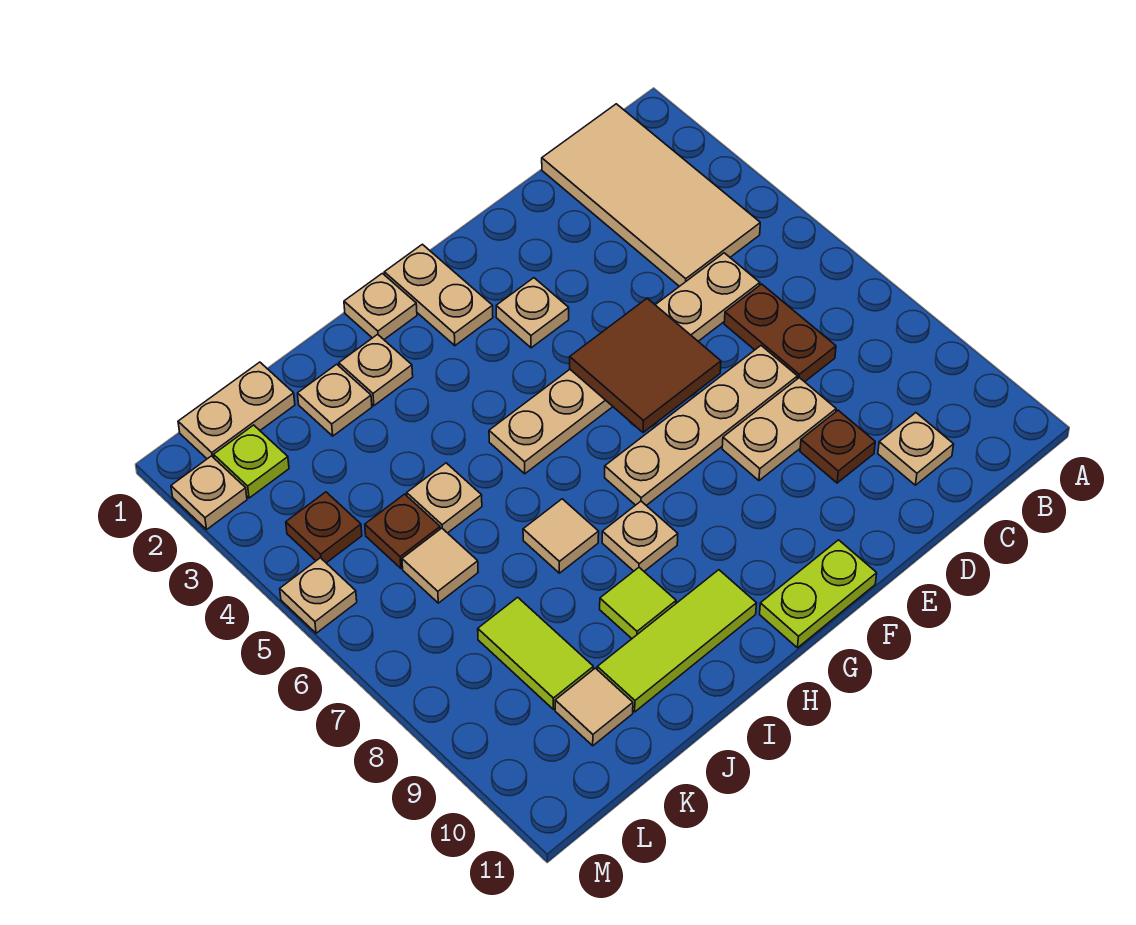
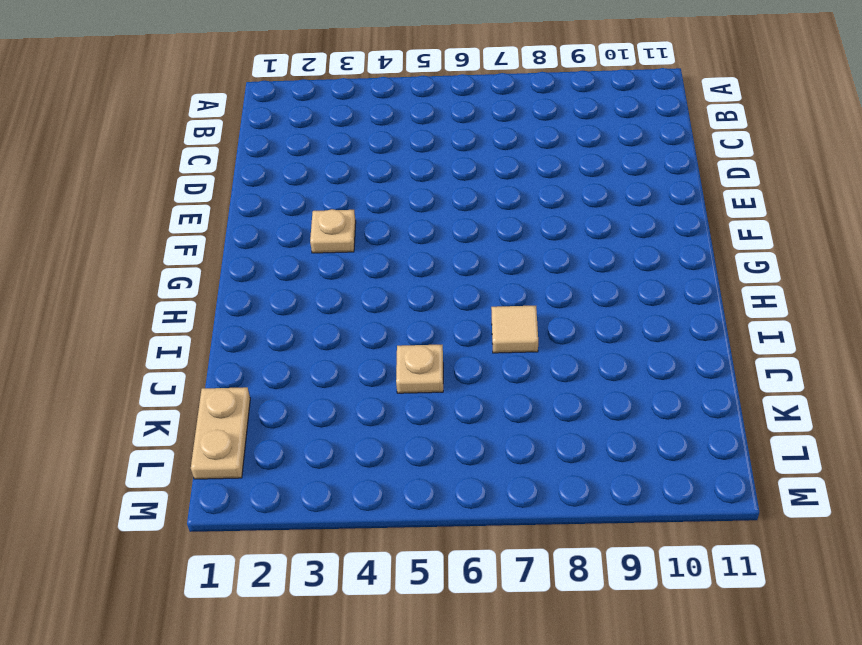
none -> tan 2x4 tile [542,104,760,286]
none -> tan 1x6 plate [489,253,760,474]
none -> brown 1x2 plate [724,284,836,382]

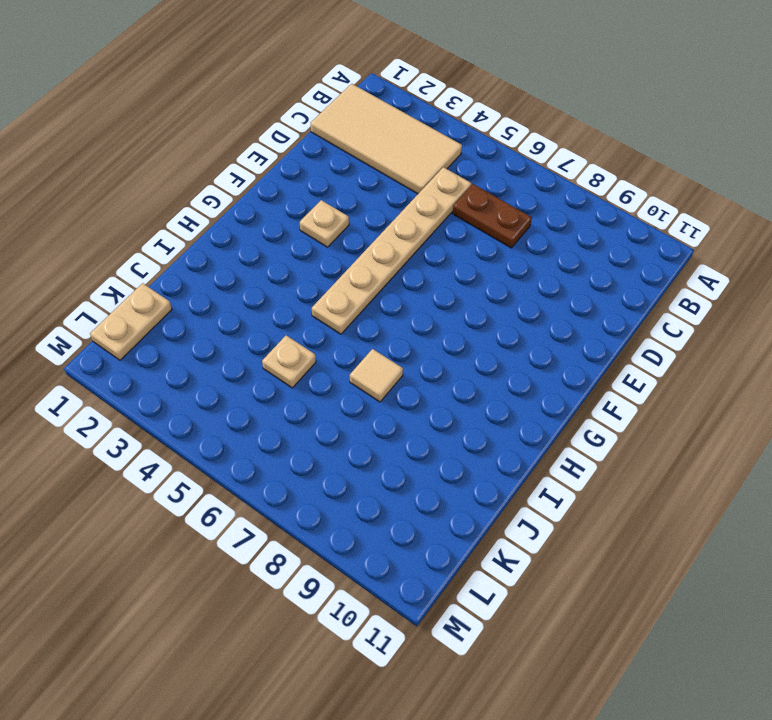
none -> tan 1x1 plate [878,413,954,485]
none -> tan 1x4 plate [605,346,797,506]
none -> tan 1x2 plate [722,378,836,481]

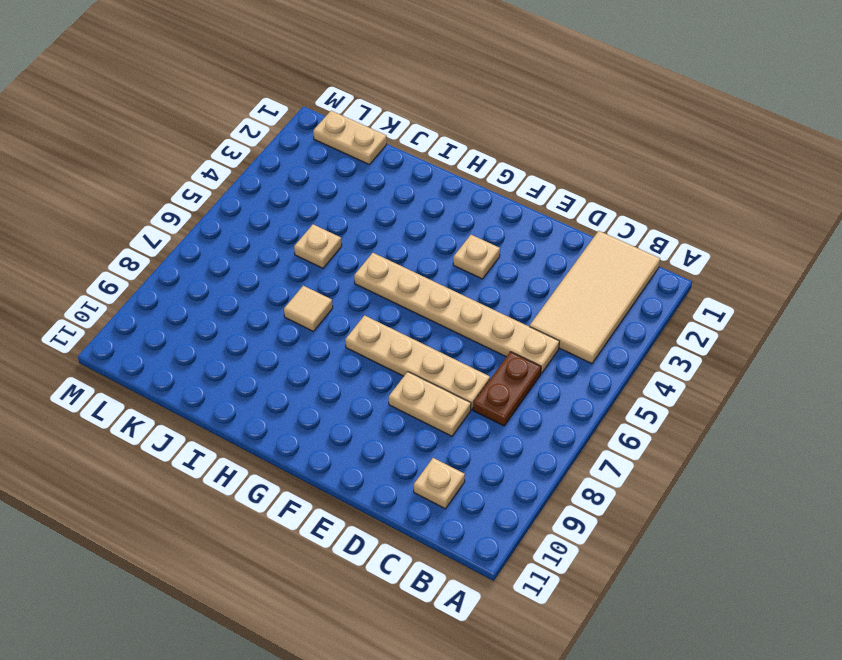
none -> brown 1x1 plate [800,410,875,483]
none -> lime 1x2 plate [760,540,877,648]
none -> tan 1x2 plate [384,244,493,346]

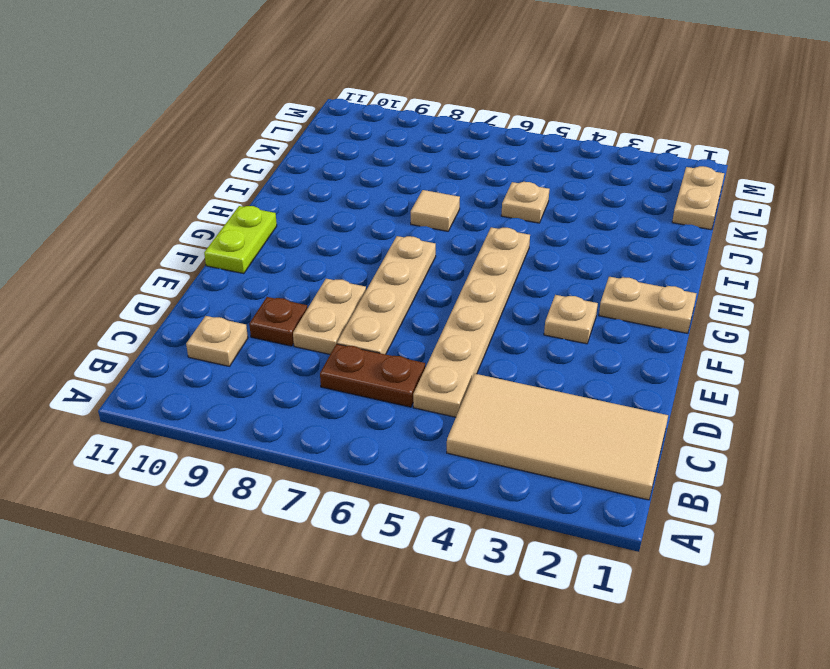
none -> tan 1x1 plate [344,273,417,339]
none -> tan 1x1 plate [602,501,678,571]
none -> lime 1x3 tile [597,570,756,712]

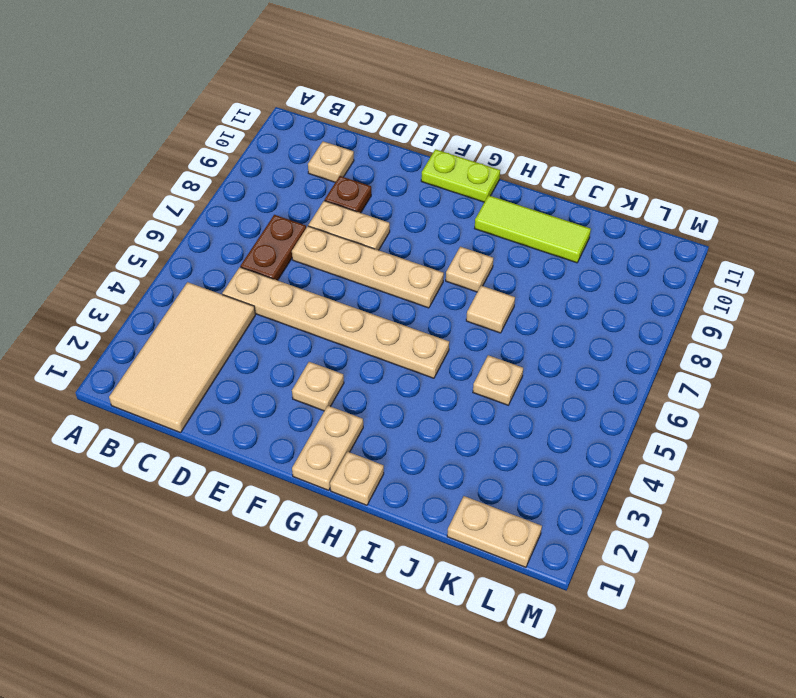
none -> tan 1x1 plate [339,334,413,406]
none -> lime 1x1 tile [600,568,676,638]
none -> tan 1x1 plate [297,364,372,436]

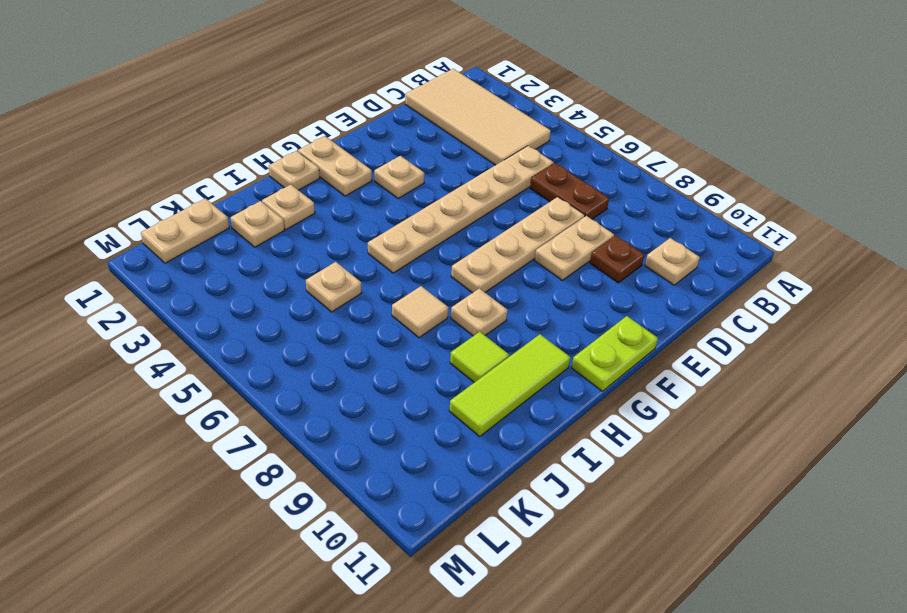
none -> brown 1x1 plate [365,494,440,568]
none -> tan 1x1 tile [402,528,478,603]
none -> lime 1x2 tile [478,597,593,709]

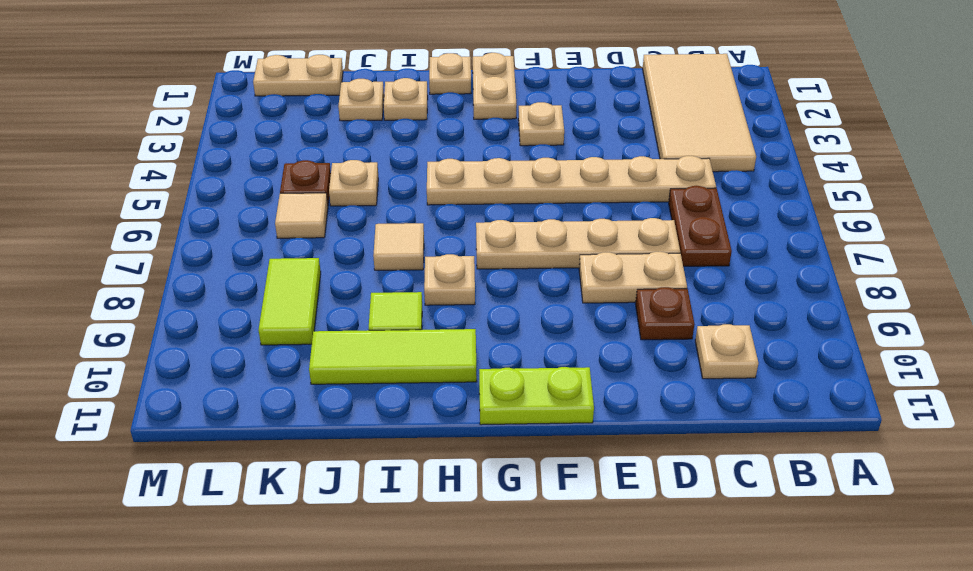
none -> tan 1x1 tile [555,668,633,746]
none -> lime 1x1 plate [214,425,289,498]
none -> brown 1x1 plate [286,492,362,563]

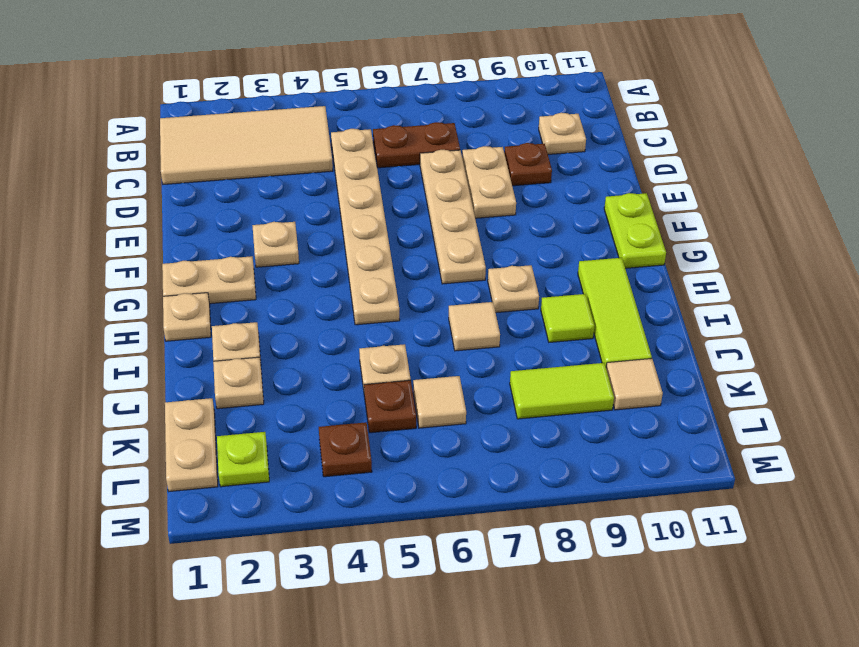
none -> tan 1x1 plate [171,456,247,529]
none -> tan 1x1 plate [280,558,357,633]
none -> brown 2x2 tile [570,298,721,433]

